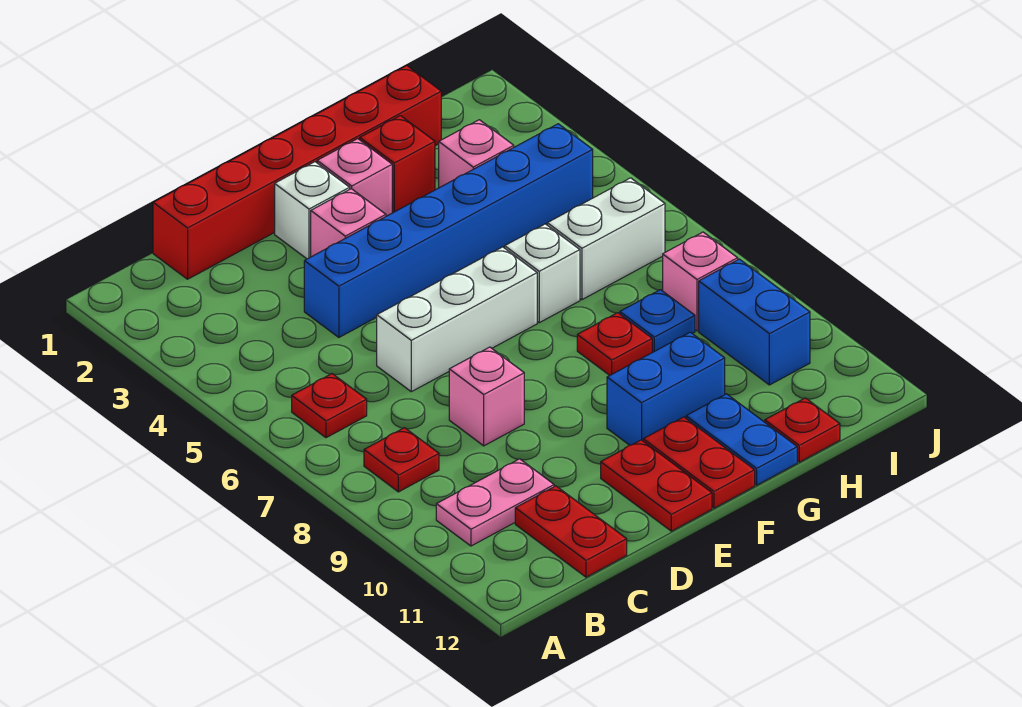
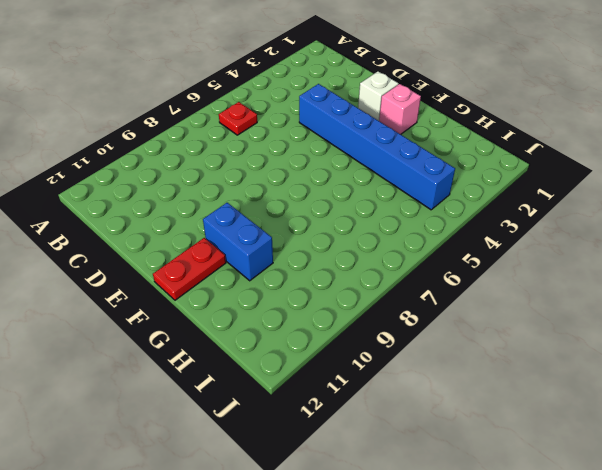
none -> red 1x1 plate [364,428,439,492]
none -> pink 1x2 plate [436,459,554,546]
none -> red 1x6 brick [153,66,441,279]

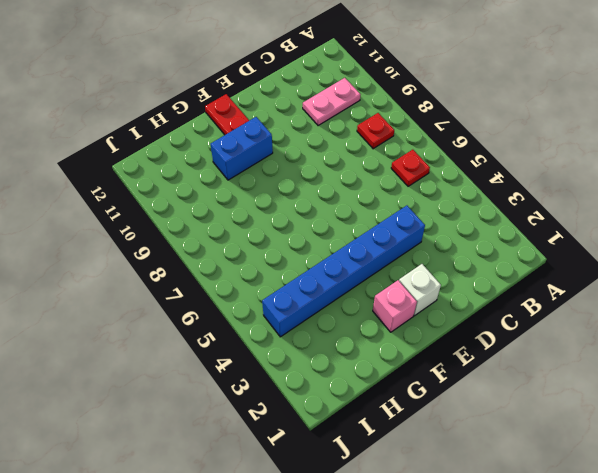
none -> red 1x6 brick [153,66,441,279]
none -> red 1x2 plate [515,486,627,577]
none -> white 1x3 brick [377,247,537,392]

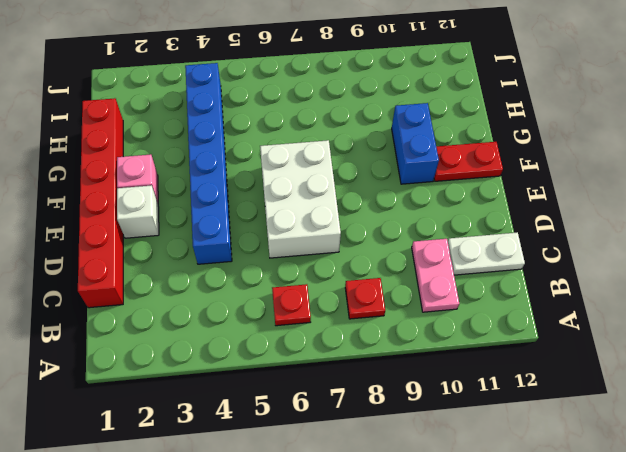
white 1x2 plate [448,232,525,275] -> red 1x2 plate [515,486,627,577]
white 2x3 brick [260,140,341,258] -> white 1x3 brick [377,247,537,392]
none -> pink 1x1 brick [449,347,524,446]
none -> pink 1x1 brick [311,189,386,257]
none -> red 1x2 plate [601,440,712,531]

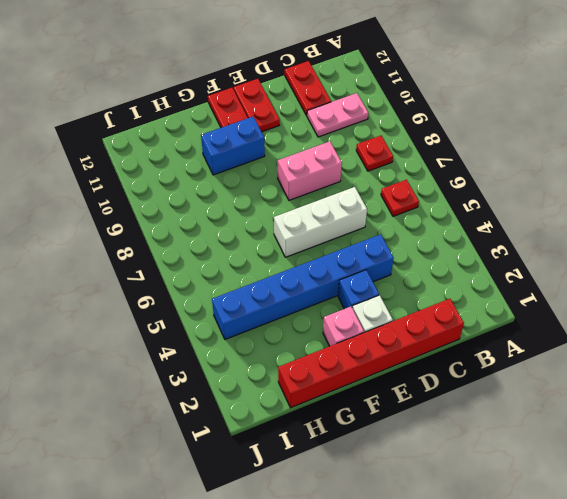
pink 1x2 brick [278,141,342,200] -> pink 1x1 brick [449,347,524,446]
blue 1x1 brick [338,270,379,309] -> pink 1x1 brick [311,189,386,257]
none -> red 1x1 brick [360,116,435,213]
none -> white 1x1 brick [505,224,580,323]
none -> red 1x1 plate [577,313,652,375]

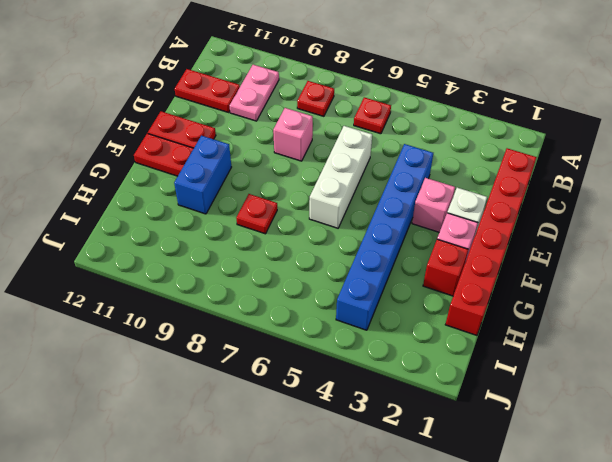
none -> white 1x1 brick [505,224,580,323]
none -> blue 1x2 plate [686,394,797,485]
none -> pink 1x1 brick [439,120,514,188]

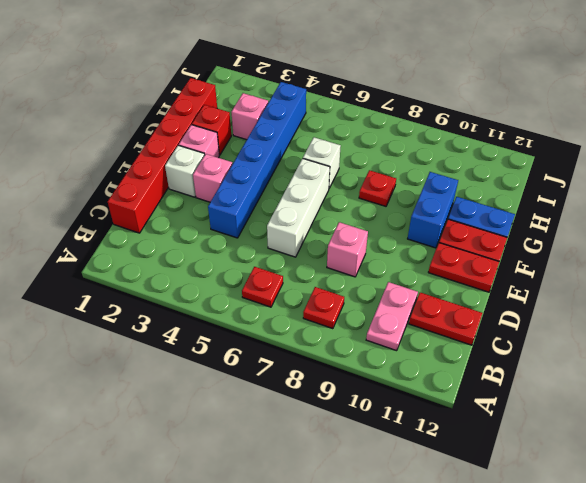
none -> white 1x2 brick [547,178,665,300]
none -> blue 1x1 plate [620,290,695,352]
none -> red 1x1 plate [765,398,840,462]

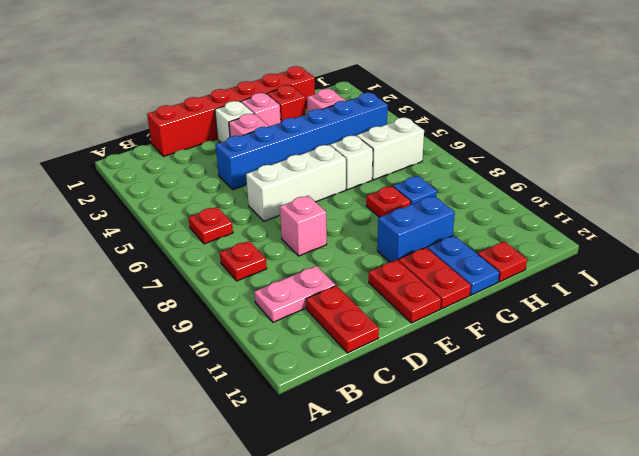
none -> pink 1x1 brick [663,232,738,331]
none -> blue 1x2 brick [699,259,810,385]

